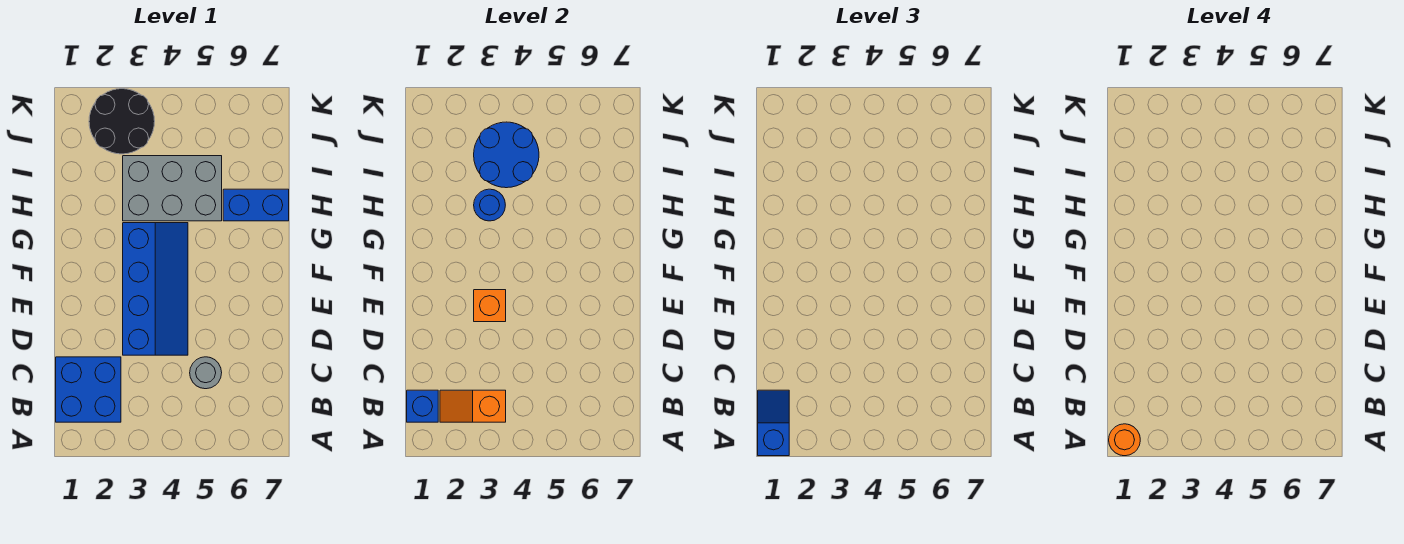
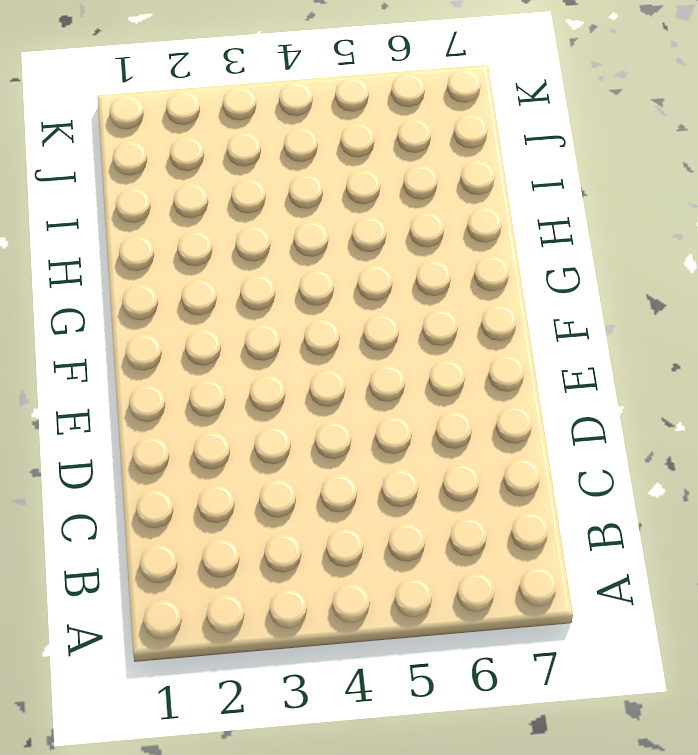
none -> blue 2x2 brick [56,357,121,422]
none -> grey 1x1 round brick [190,357,222,389]
none -> blue 2x4 slope [123,223,188,355]

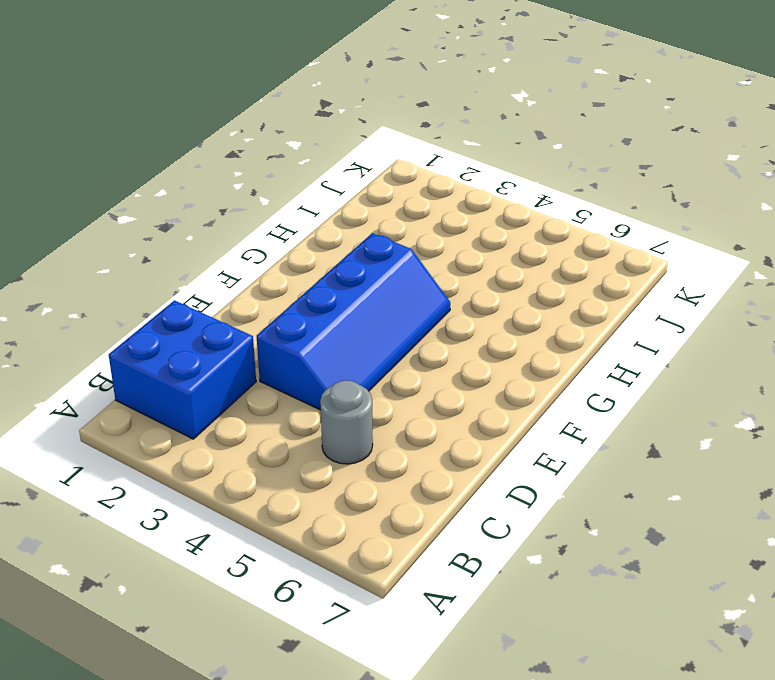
none -> grey 2x3 brick [123,156,222,221]
none -> blue 1x2 brick [223,189,289,221]
none -> black 2x2 round brick [89,89,155,154]

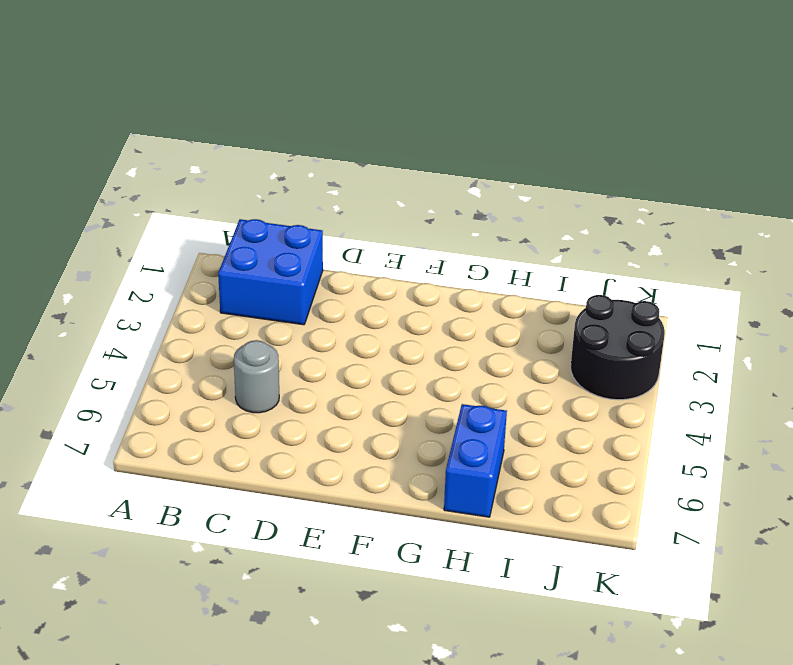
none -> blue 2x4 slope [123,223,188,355]
none -> grey 2x3 brick [123,156,222,221]
none -> blue 1x1 brick [407,390,438,422]

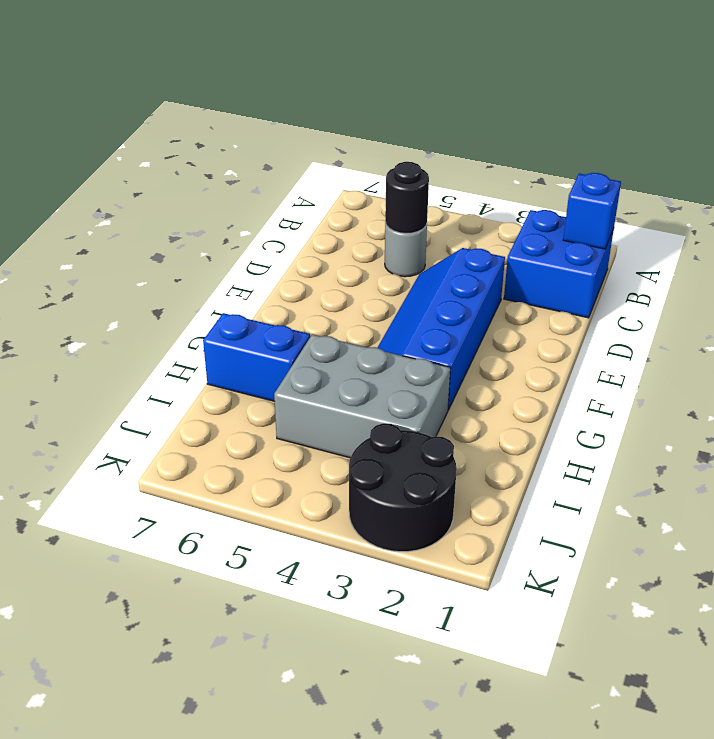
black 1x1 round brick [385,162,429,233] -> none
none -> orange 1x2 slope [440,390,506,422]
none -> orange 1x1 brick [474,290,506,322]
none -> blue 1x1 round brick [474,189,505,221]

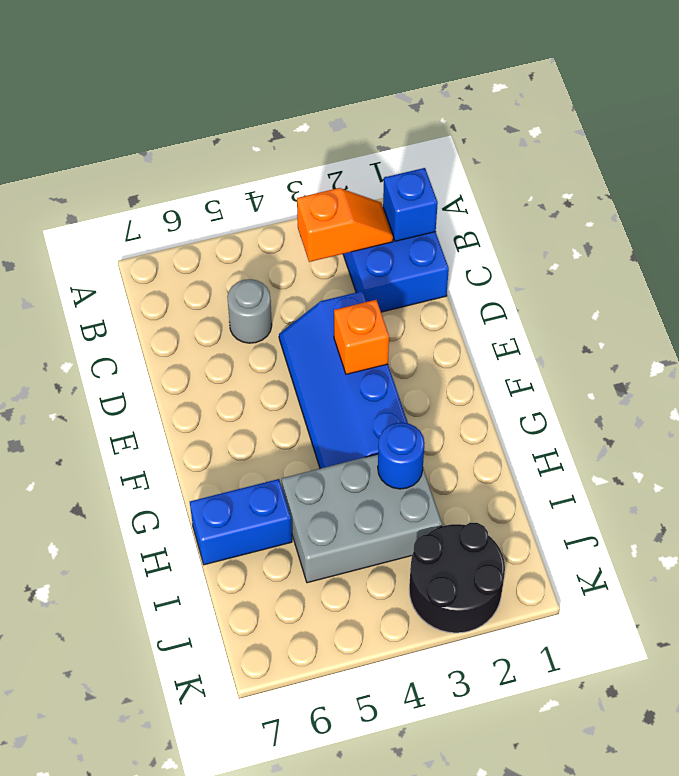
none -> blue 2x2 round brick [474,122,539,188]
none -> blue 1x2 slope [758,390,789,456]
none -> orange 1x1 round brick [1109,424,1140,456]

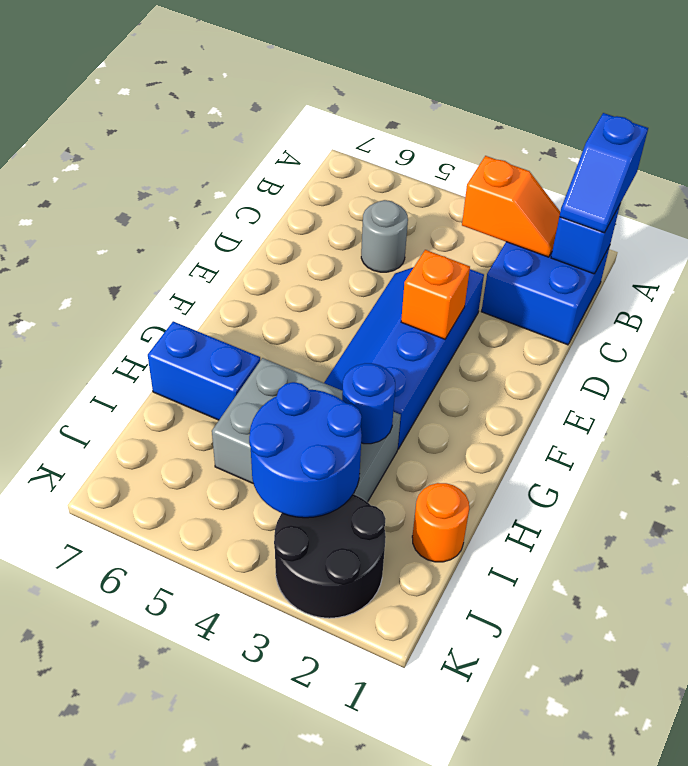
orange 1x1 round brick [412,483,469,562] -> orange 1x1 round brick moved to [1109,424,1140,456]

